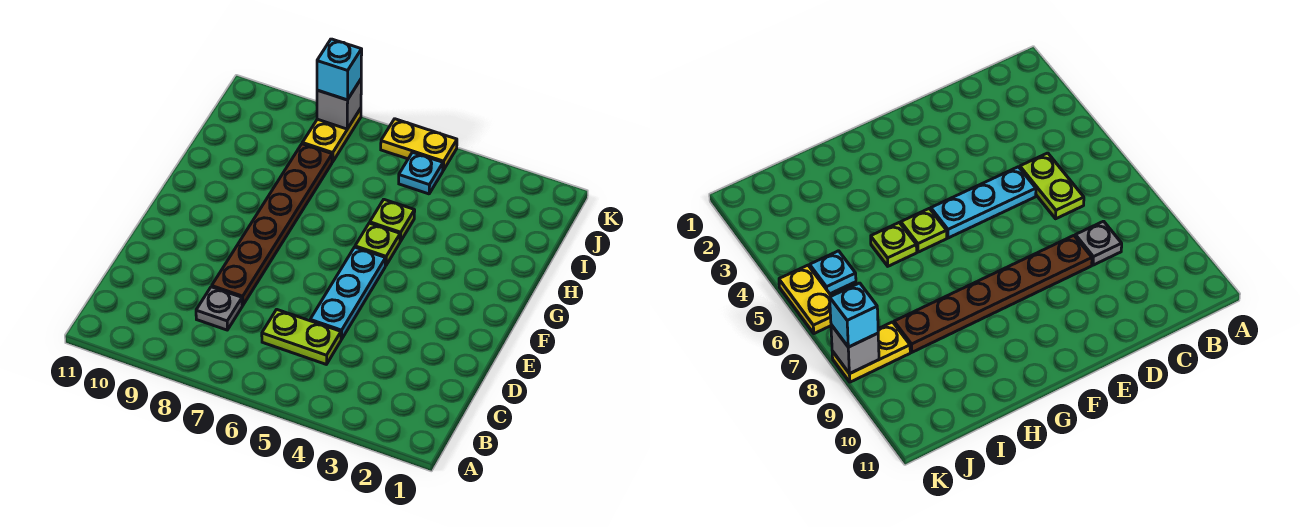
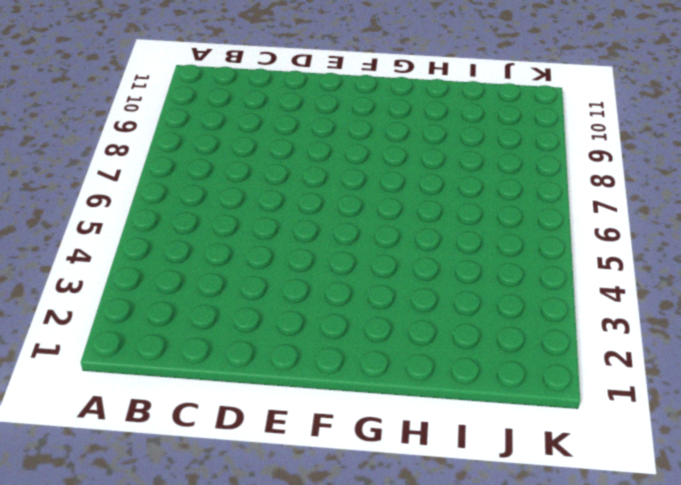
none -> lime 1x2 plate [262,309,341,365]
none -> grey 1x1 plate [196,287,242,330]

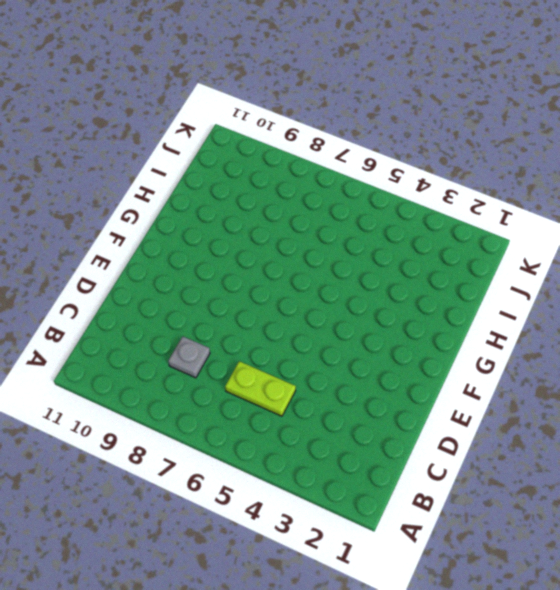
none -> cyan 1x3 plate [310,247,386,339]
none -> brown 1x6 plate [212,144,332,305]

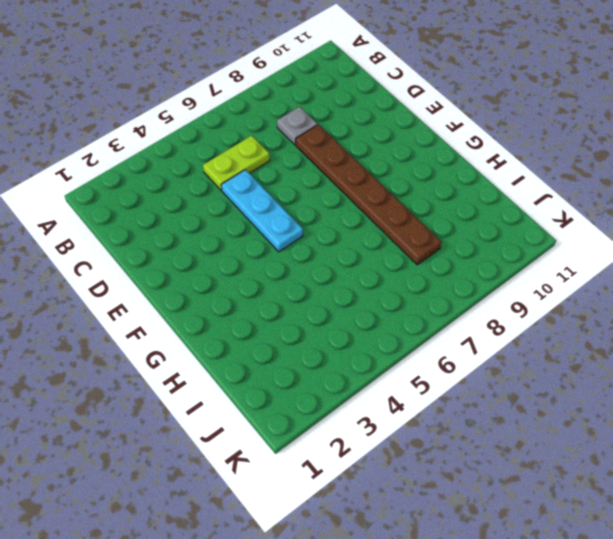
none -> lime 1x1 plate [355,223,400,266]
none -> lime 1x1 plate [370,200,415,242]

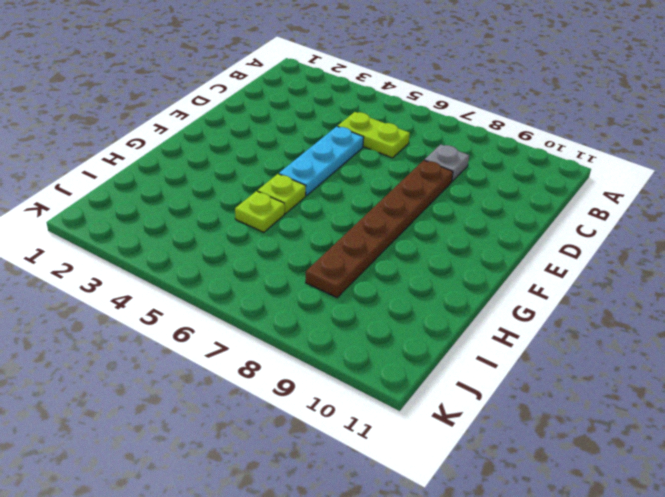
none -> cyan 1x1 plate [399,152,443,194]
none -> yellow 1x2 plate [302,108,361,162]

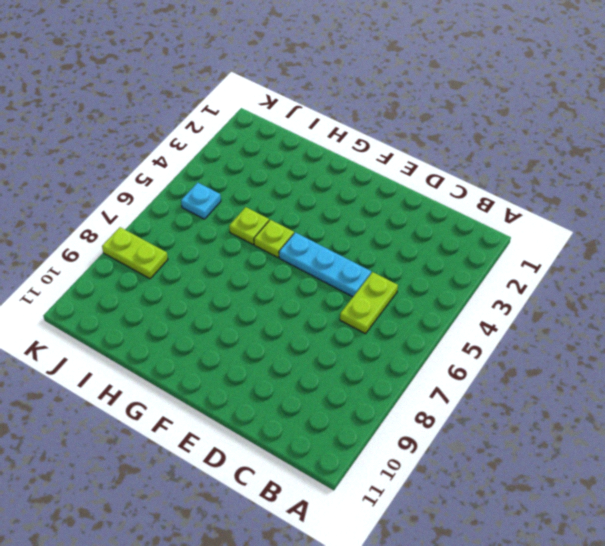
lime 1x2 plate [102,227,168,279] -> yellow 1x2 plate [302,108,361,162]
none -> grey 1x1 plate [196,287,242,330]
none -> brown 1x6 plate [212,144,332,305]

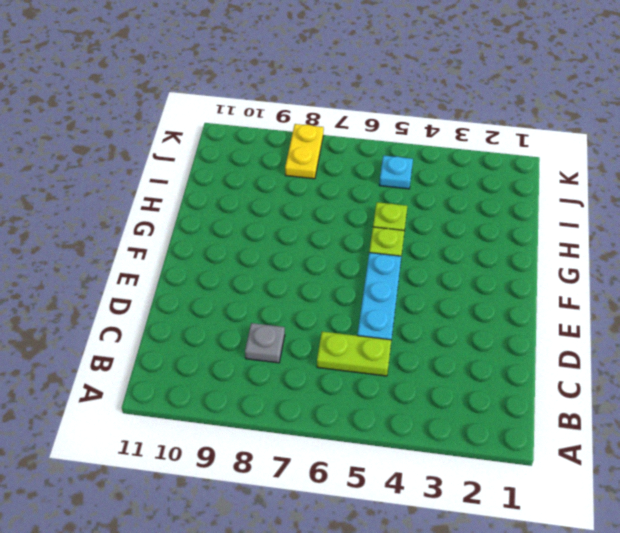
none -> brown 1x6 plate [212,144,332,305]
none -> yellow 1x2 plate [381,119,457,170]

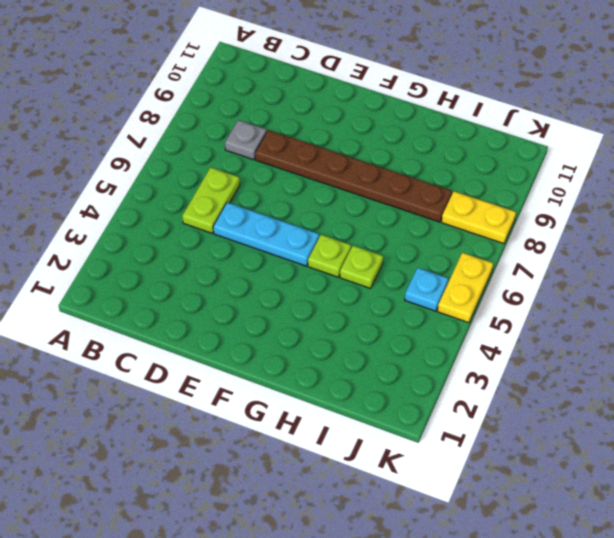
none -> grey 1x1 brick [317,80,361,129]
none -> cyan 1x1 brick [317,39,362,100]

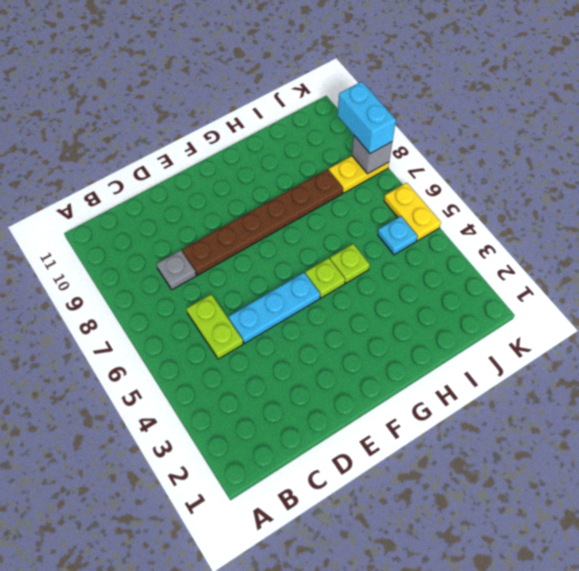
cyan 1x2 brick [337,82,396,154] -> cyan 1x1 brick [317,39,362,100]

